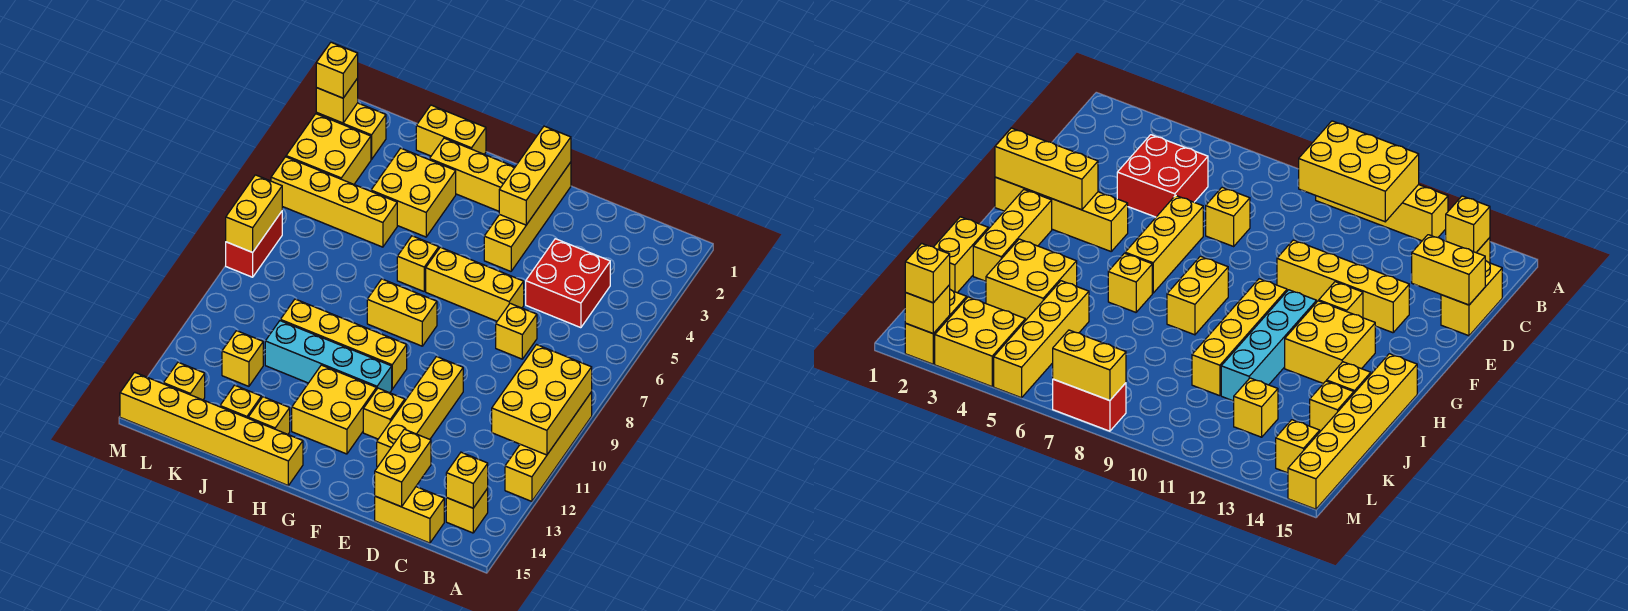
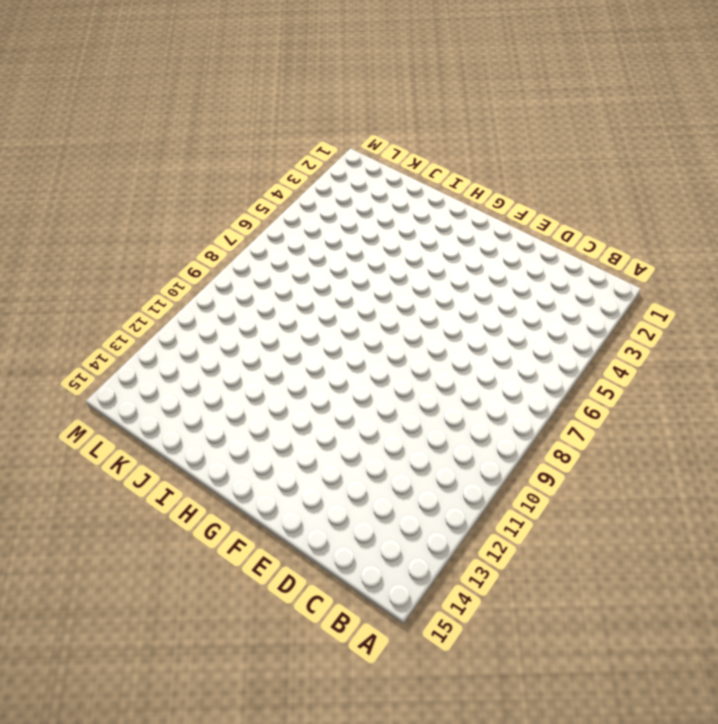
none -> yellow 1x4 brick [505,392,592,501]
none -> yellow 1x1 brick [446,489,488,533]
none -> red 2x2 brick [526,239,610,328]
none -> yellow 1x2 brick [375,487,444,543]

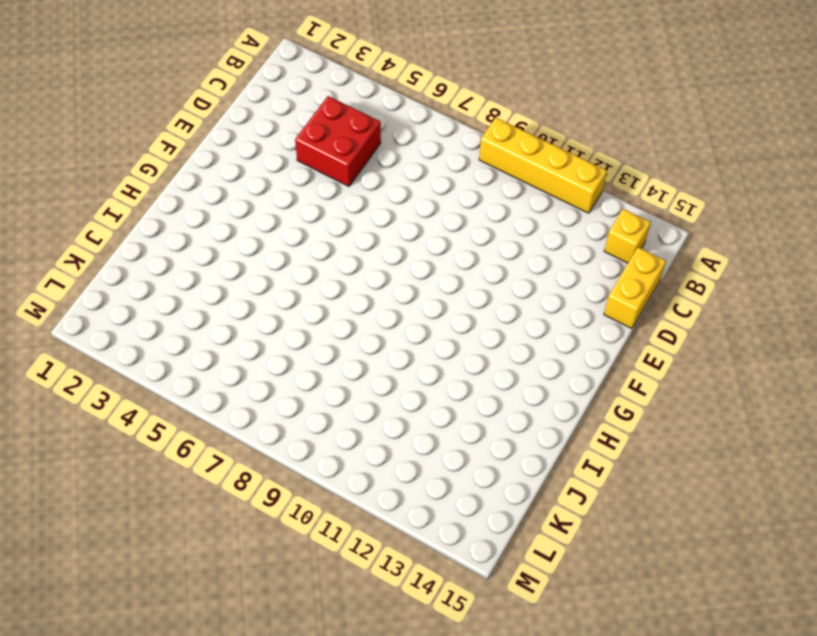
none -> yellow 1x1 brick [496,303,537,359]
none -> yellow 1x3 brick [426,247,524,321]
none -> yellow 1x4 brick [377,357,463,467]
none -> yellow 1x4 brick [484,162,571,271]

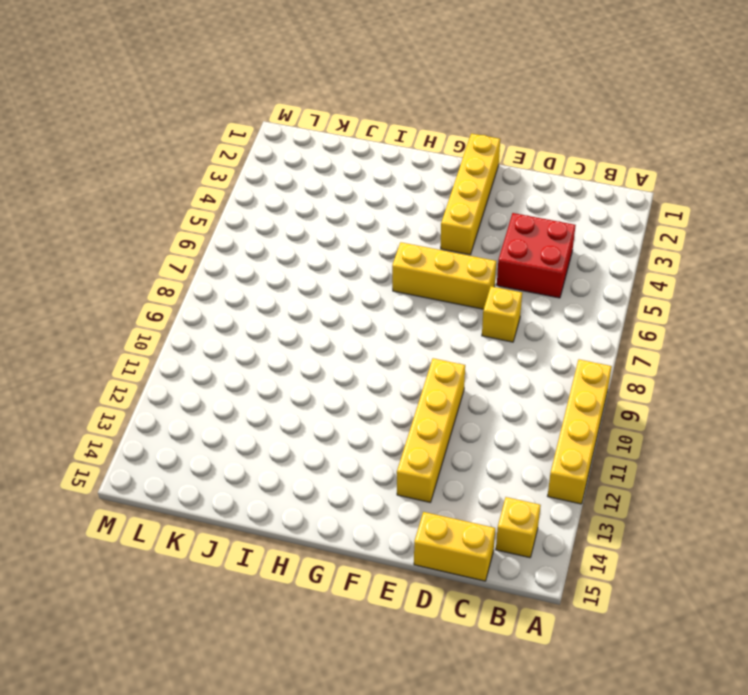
none -> yellow 1x1 brick [363,388,405,439]
none -> yellow 1x3 brick [430,138,515,211]
none -> yellow 1x2 brick [367,279,437,346]
none -> yellow 1x4 brick [280,299,407,389]

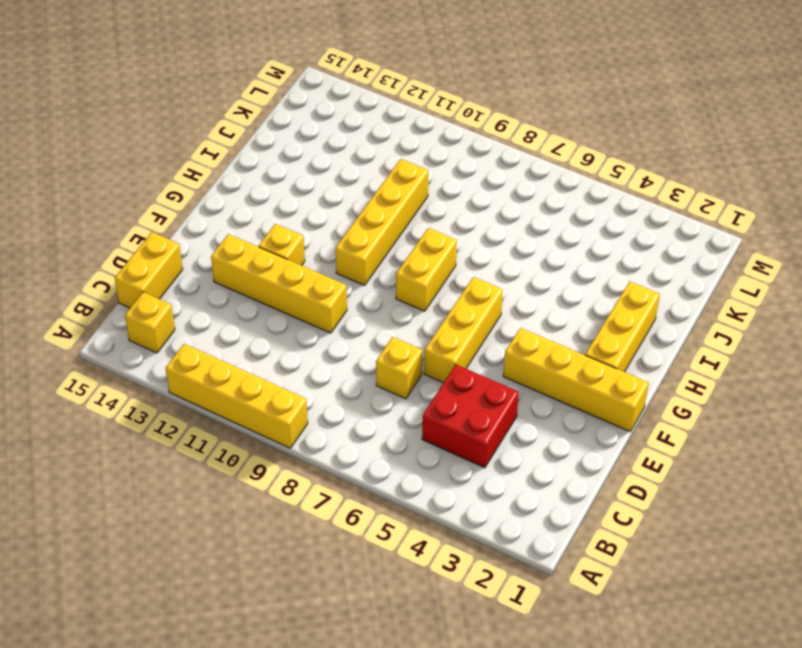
none -> cyan 1x4 brick [265,321,392,393]
none -> yellow 2x2 brick [292,365,376,454]
none -> yellow 1x1 brick [397,236,439,291]
none -> yellow 1x6 brick [120,372,303,485]

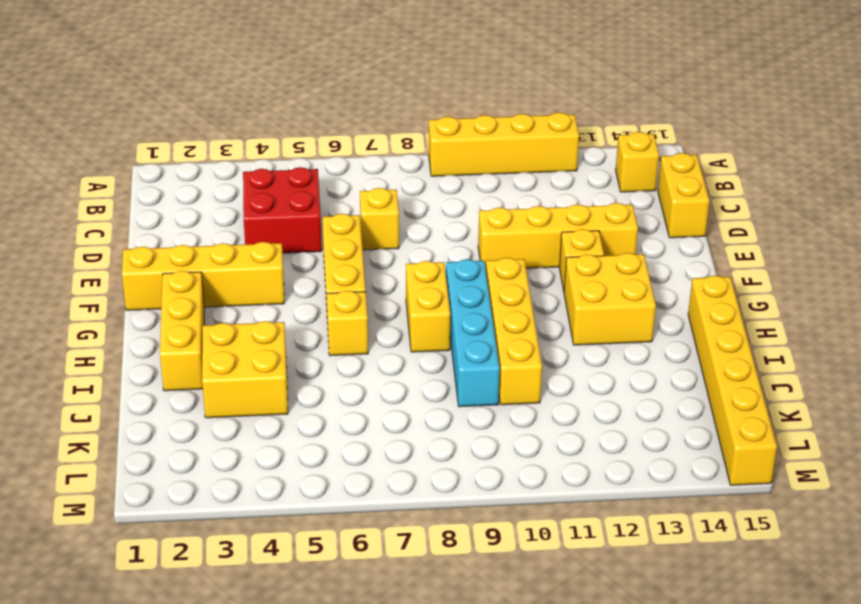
cyan 1x4 brick [446,259,500,407] -> cyan 1x4 brick moved to [265,321,392,393]
none -> yellow 1x2 brick [416,105,486,156]
none -> yellow 1x1 brick [248,397,290,434]
none -> yellow 1x4 brick [271,157,397,247]
none -> yellow 1x1 brick [220,385,261,418]

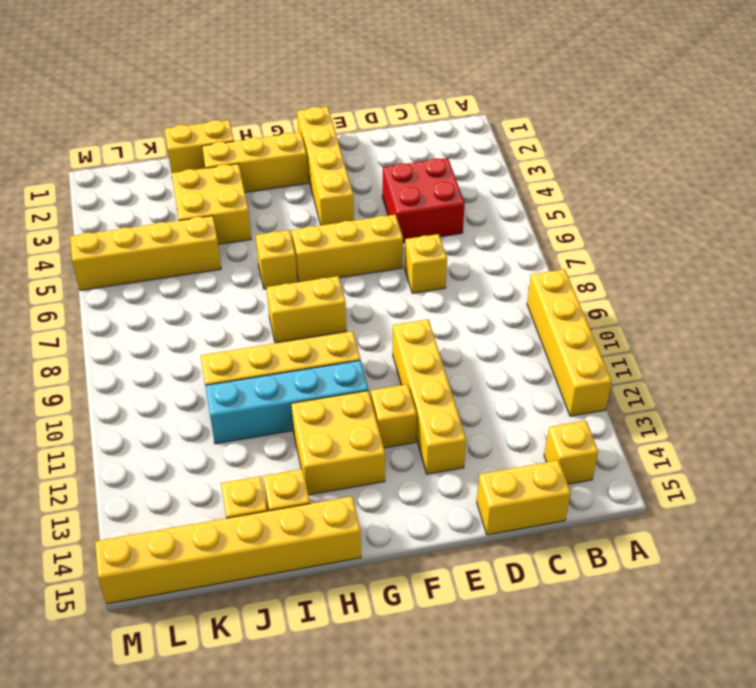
none -> yellow 1x1 brick [222,331,263,386]
none -> yellow 1x2 brick [316,103,386,159]
none -> yellow 2x2 brick [286,114,371,184]
none -> yellow 1x1 brick [163,362,205,400]

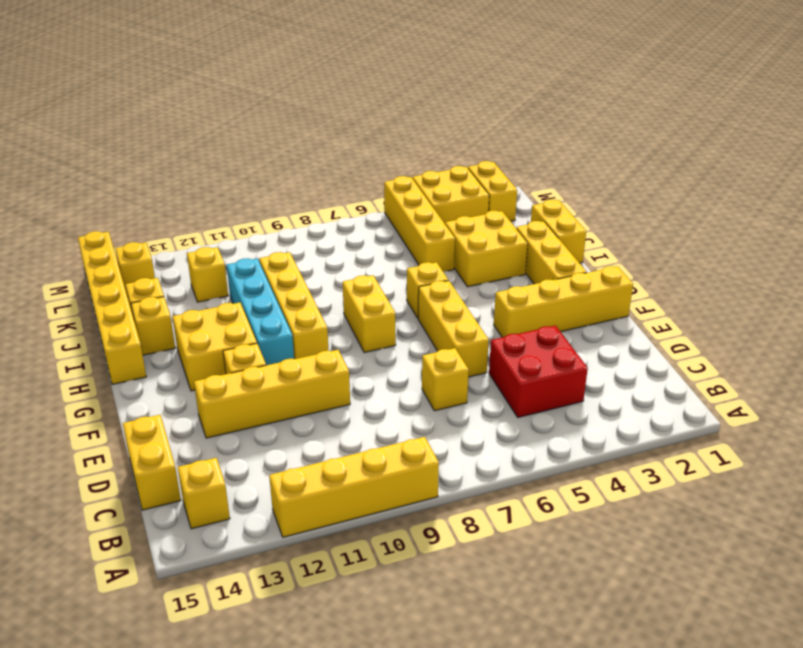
none -> red 1x2 brick [226,212,282,277]
none -> yellow 2x3 brick [492,345,592,455]
none -> yellow 1x1 brick [446,452,488,508]
none -> yellow 1x2 brick [375,429,431,507]

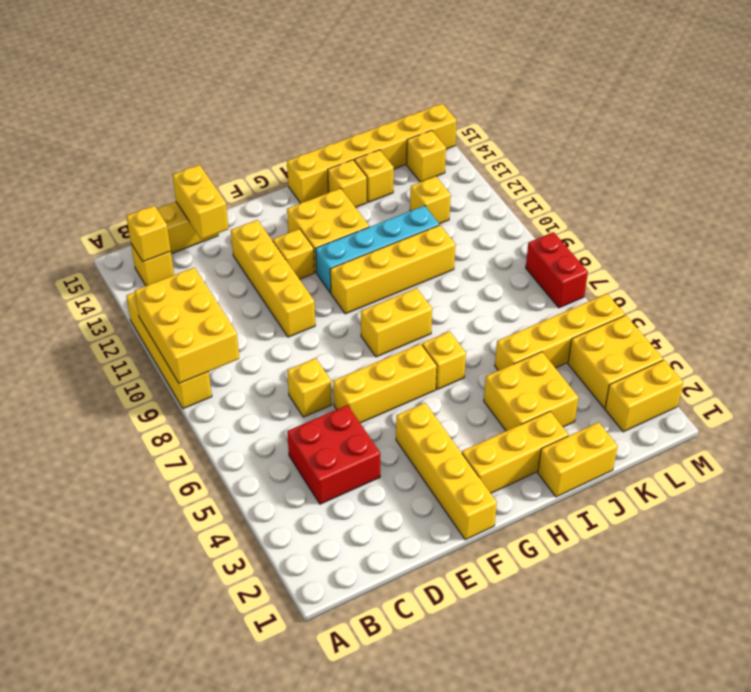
none -> yellow 1x3 brick [499,126,571,225]
none -> yellow 1x1 brick [316,78,358,123]
none -> yellow 1x2 brick [226,175,282,252]
none -> yellow 1x1 brick [316,42,358,98]

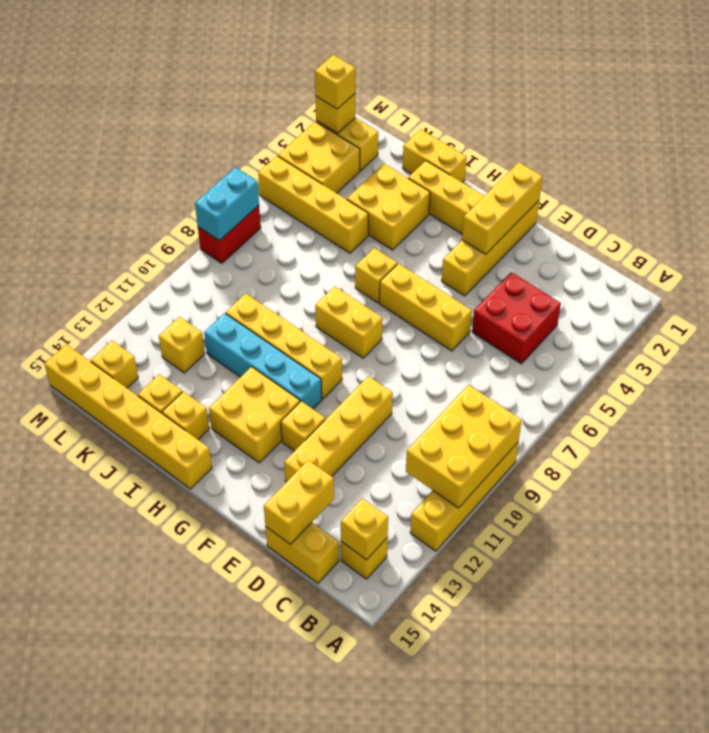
cyan 1x2 brick [195,167,259,241] -> yellow 1x2 brick [226,175,282,252]
none -> yellow 1x1 brick [496,303,537,359]

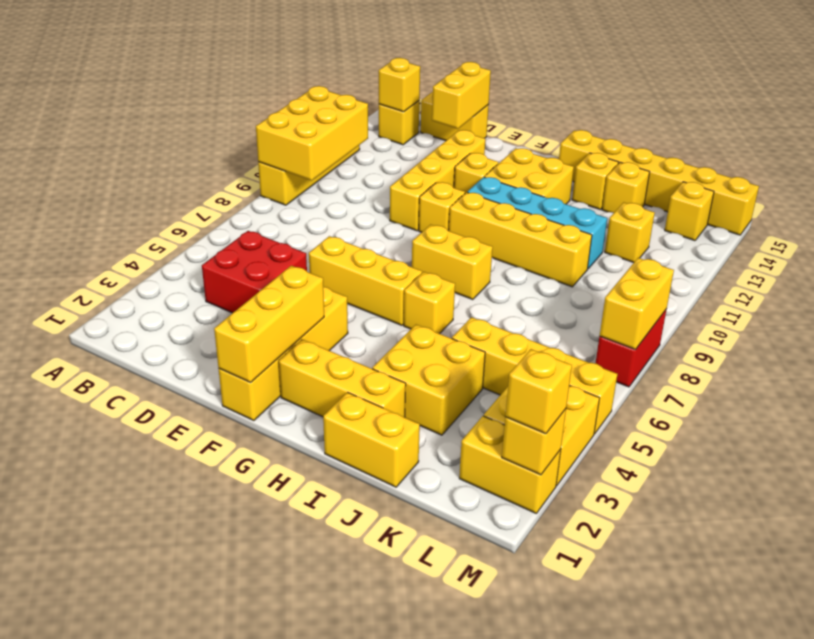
yellow 1x1 brick [419,182,465,232] -> yellow 1x1 brick moved to [496,303,537,359]

